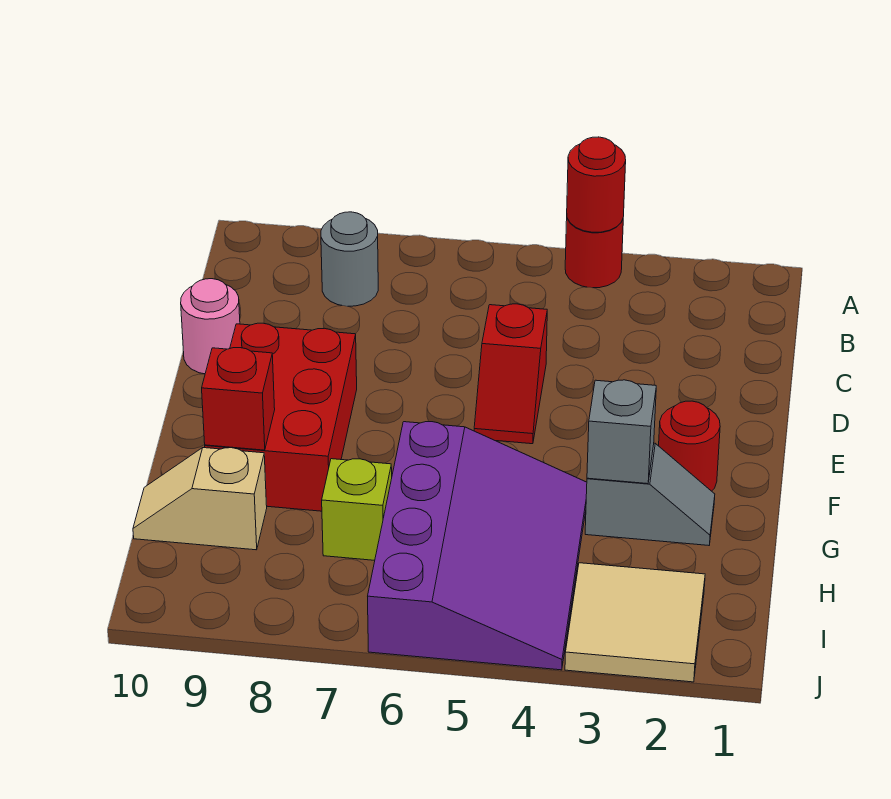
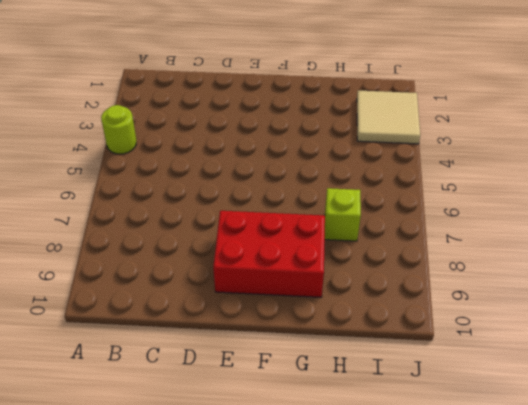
lime 1x1 round brick [101,105,136,154] -> red 1x1 round brick [565,219,623,288]
none -> grey 1x1 round brick [321,212,378,306]
none -> red 1x2 slope [474,304,547,444]
none -> pink 1x1 round brick [181,279,240,374]

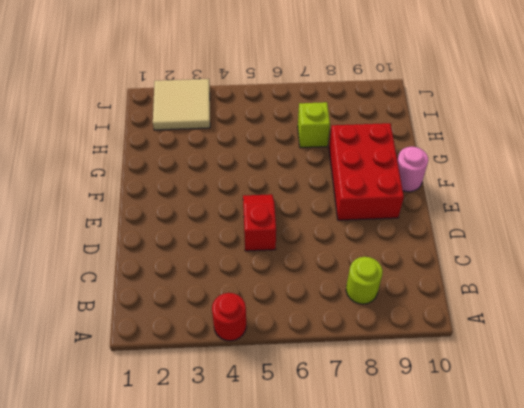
lime 1x1 round brick [346,257,383,304] -> grey 1x1 round brick [321,212,378,306]
pink 1x1 round brick [397,147,428,192] -> pink 1x1 round brick moved to [181,279,240,374]
none -> red 1x1 round brick [659,401,720,491]
none -> grey 1x2 slope [585,443,715,545]
none -> purple 3x4 slope [368,422,587,670]

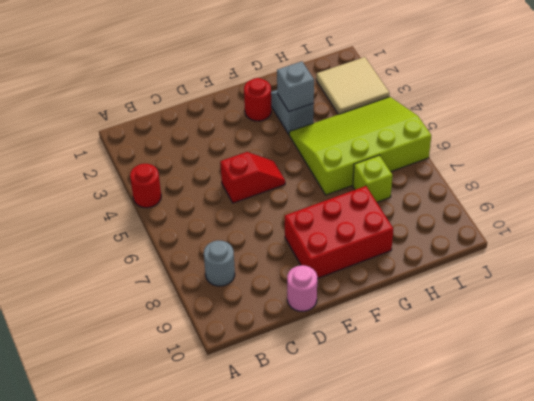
lime 3x4 slope [289,97,431,195] -> purple 3x4 slope [368,422,587,670]
none -> tan 1x2 slope [133,448,267,550]
none -> red 1x1 round brick [567,137,626,232]
none -> red 1x1 brick [202,348,275,450]

